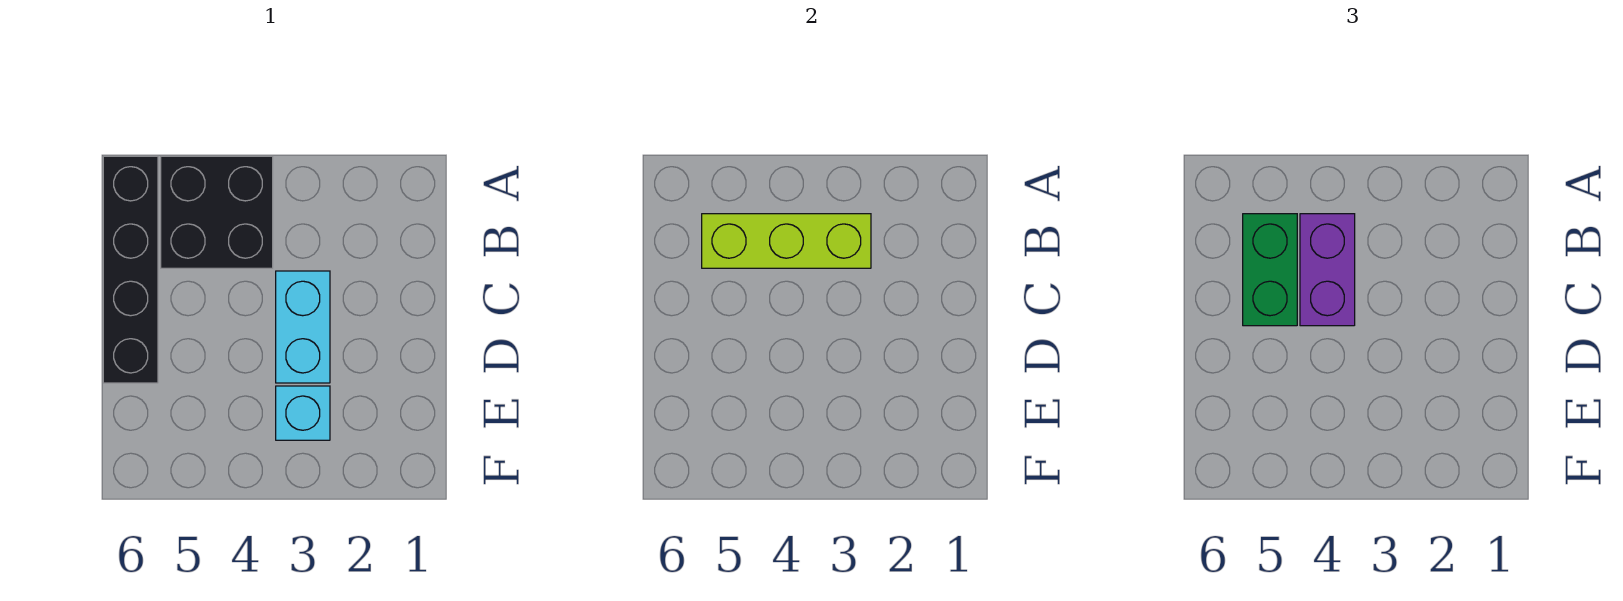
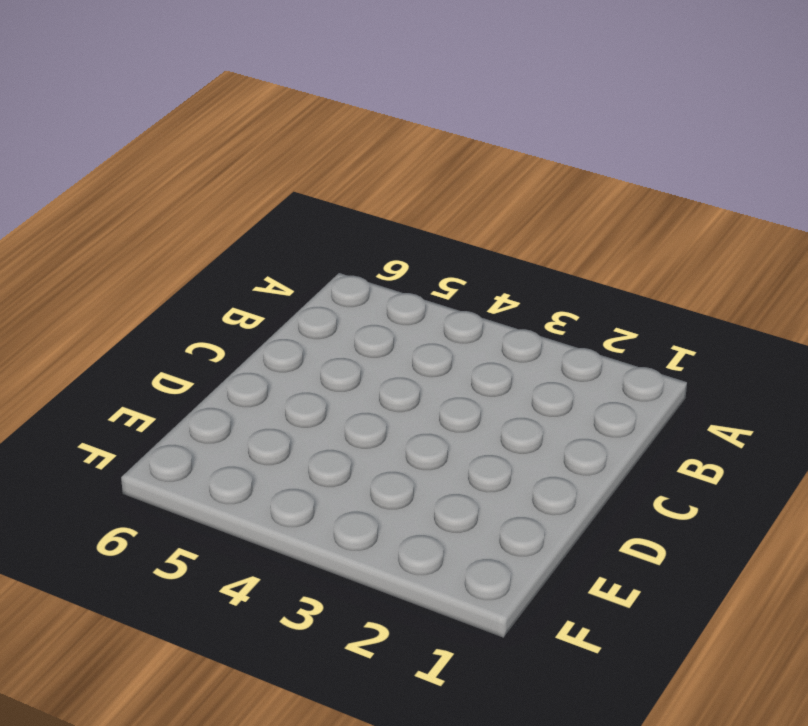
none -> black 2x2 brick [161,156,273,268]
none -> black 1x4 brick [103,156,158,383]

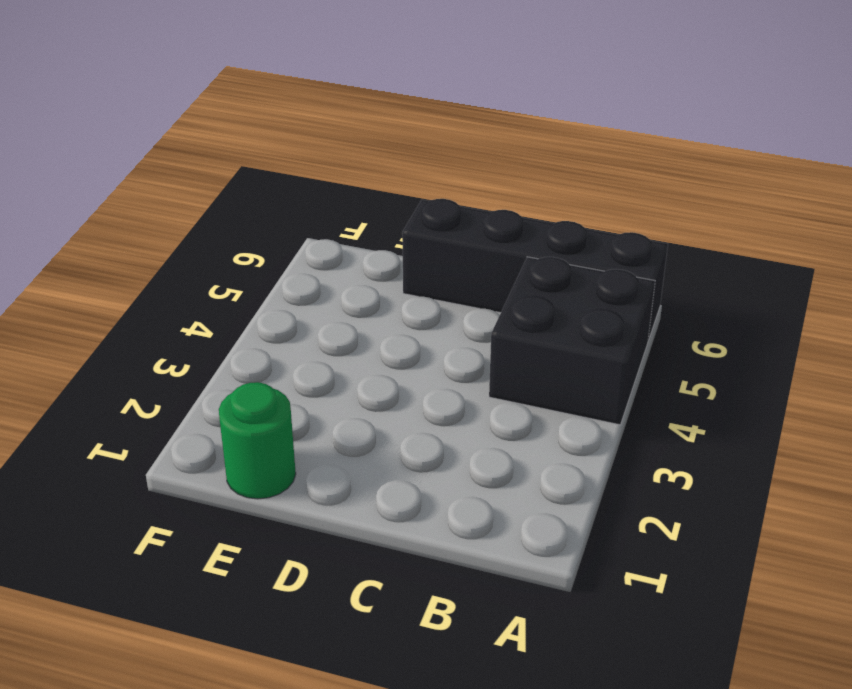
green 1x1 round brick [219,382,296,499] -> none
none -> cyan 1x2 brick [276,271,330,383]
none -> cyan 1x1 brick [276,386,330,440]

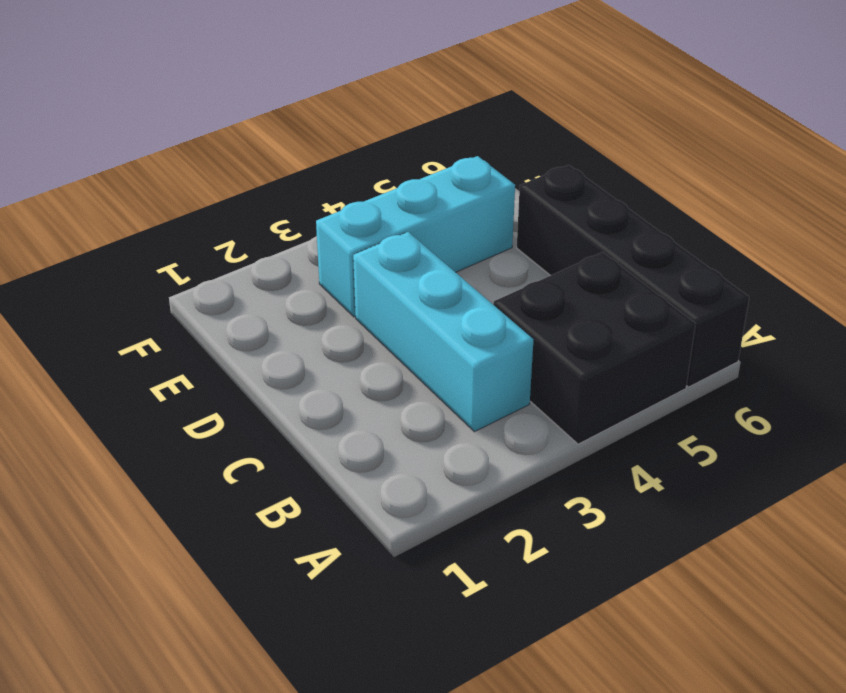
cyan 1x3 brick [353,232,534,432] -> cyan 1x2 brick [276,271,330,383]
cyan 1x3 brick [316,156,515,317] -> cyan 1x1 brick [276,386,330,440]
none -> lime 1x3 brick [702,214,871,268]
none -> purple 1x2 brick [1300,214,1355,326]

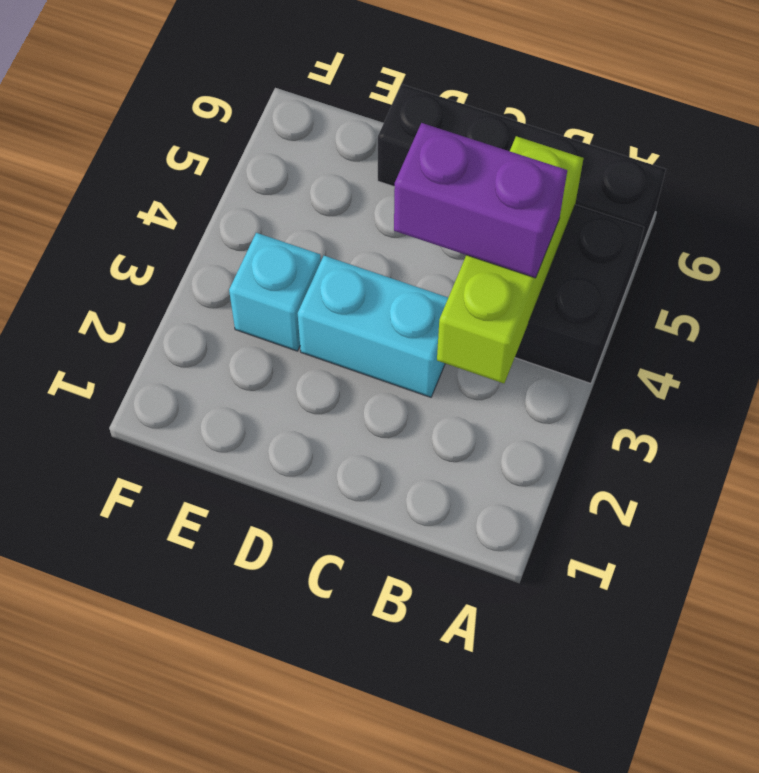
none -> green 1x2 brick [1243,214,1297,326]

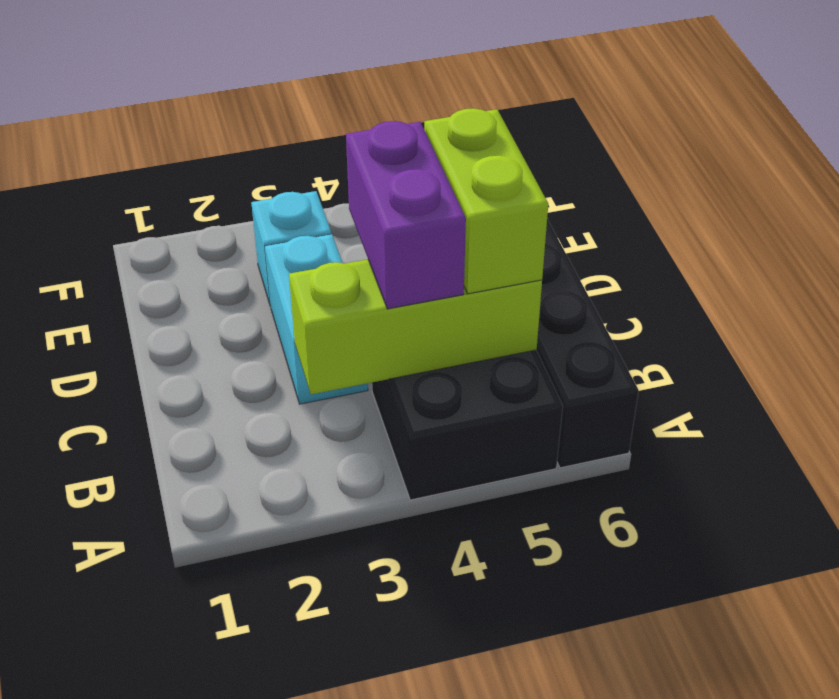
lime 1x2 brick [424,108,548,294] -> green 1x2 brick [1243,214,1297,326]

